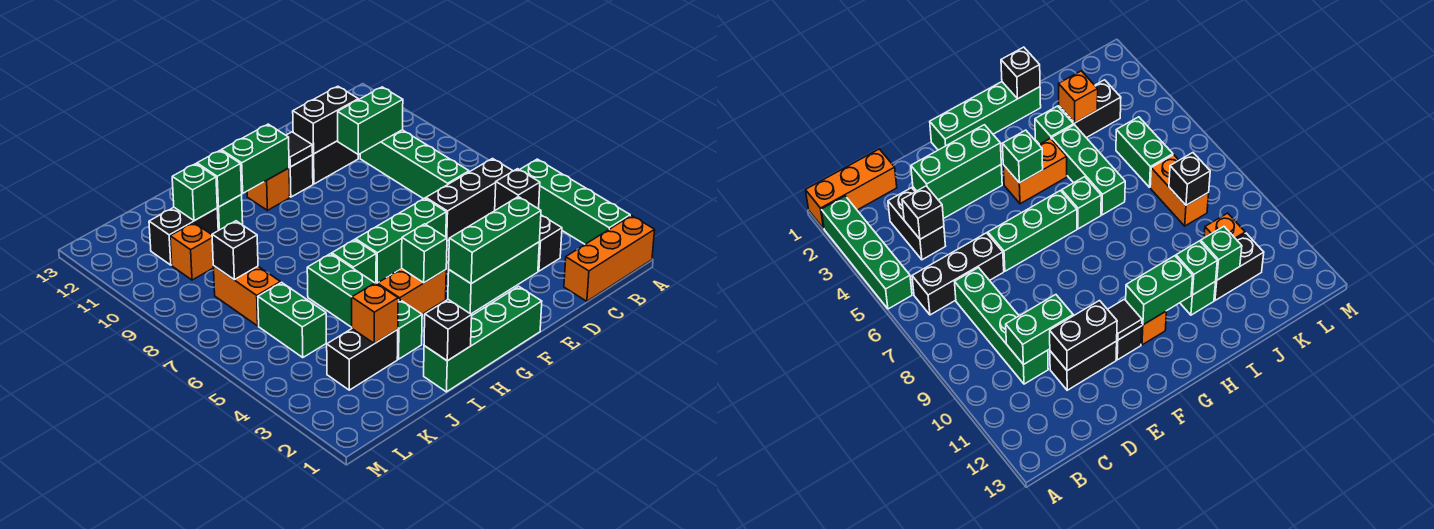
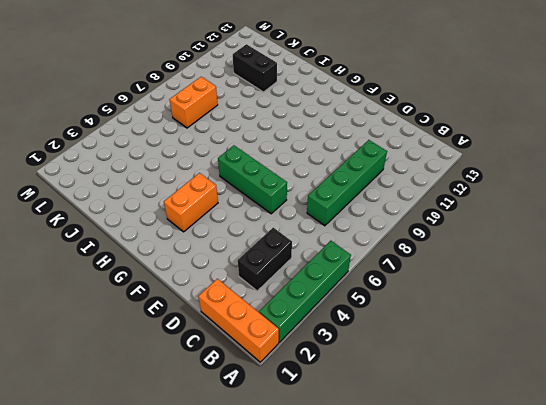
orange 1x2 brick [164,173,218,232] -> orange 1x2 brick turned to [377,269,446,314]
none -> black 1x3 brick [426,159,512,241]
none -> green 1x3 brick [448,242,539,314]
none -> black 1x2 brick [313,141,358,184]
none -> green 1x4 brick [424,286,542,392]

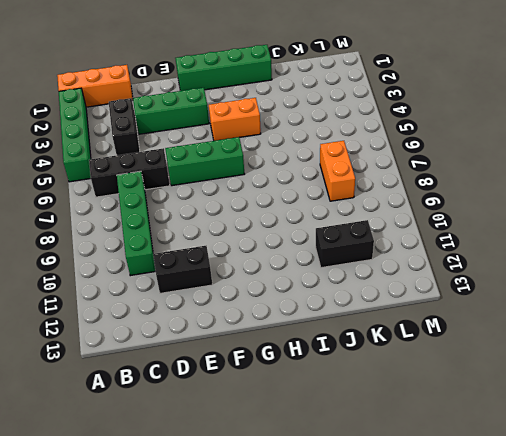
none -> black 1x1 brick [289,155,313,197]
none -> orange 1x1 brick [247,168,290,210]
none -> green 1x1 brick [332,240,376,283]
none -> green 1x1 brick [397,299,422,359]

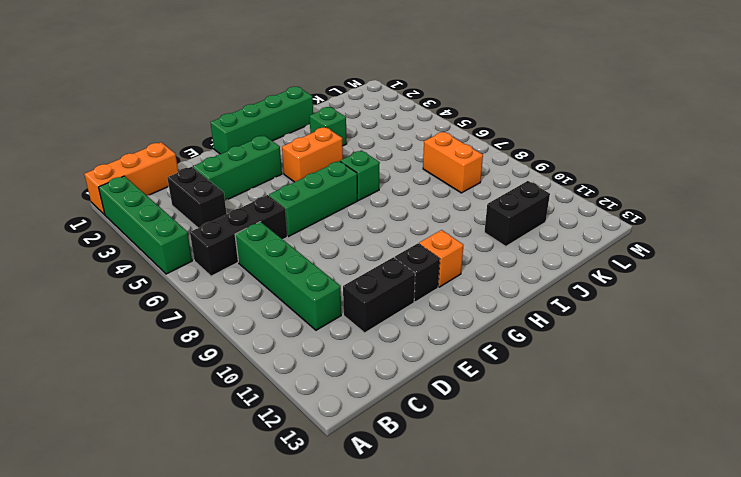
none -> green 1x3 brick [307,254,399,327]
none -> green 1x1 brick [217,195,243,230]
none -> black 1x2 brick [327,329,398,390]
none -> green 1x2 brick [258,282,326,358]

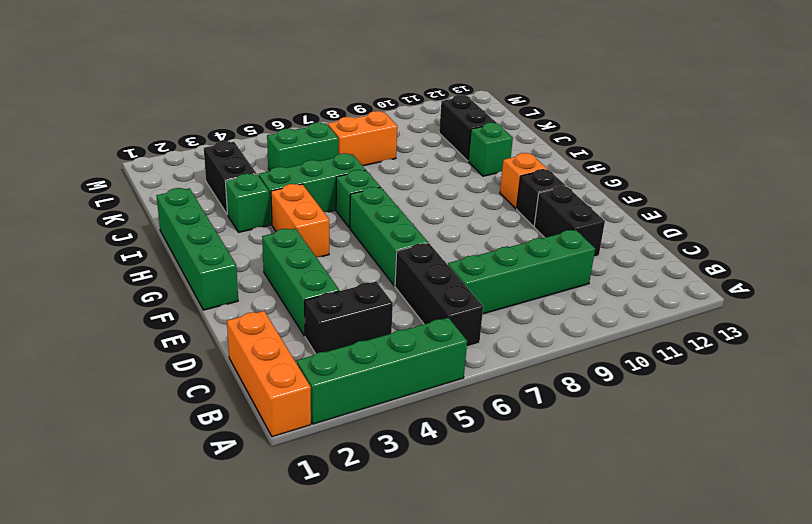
none -> orange 1x1 brick [170,223,214,280]
none -> black 1x1 brick [495,169,540,210]
none -> green 1x2 brick [338,87,403,155]
none -> green 1x3 brick [449,197,541,284]

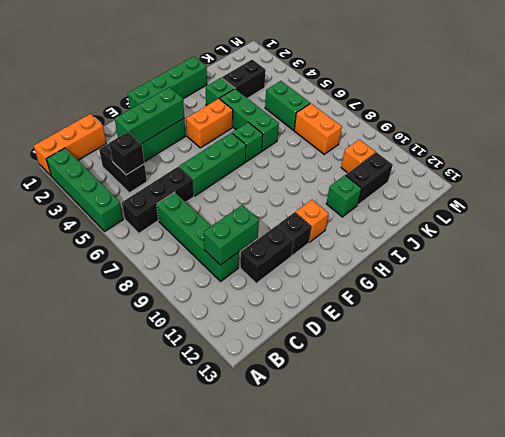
none -> black 1x2 brick [293,86,358,154]
none -> black 1x1 tile [286,132,313,167]
none -> green 1x1 brick [402,224,447,283]
none -> green 1x2 brick [221,124,289,193]

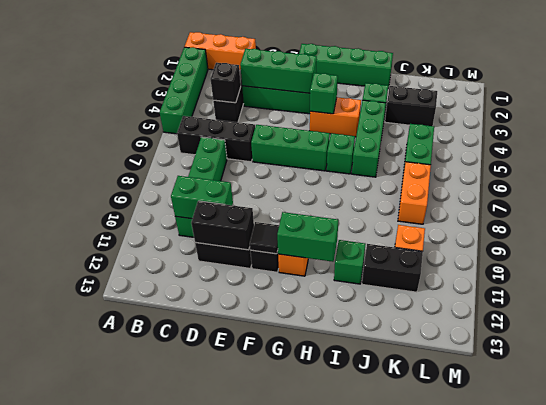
none -> black 1x1 brick [424,300,472,361]
none -> green 1x1 brick [197,150,242,207]
none -> orange 1x1 brick [352,283,398,344]
none -> green 1x1 brick [172,164,217,221]

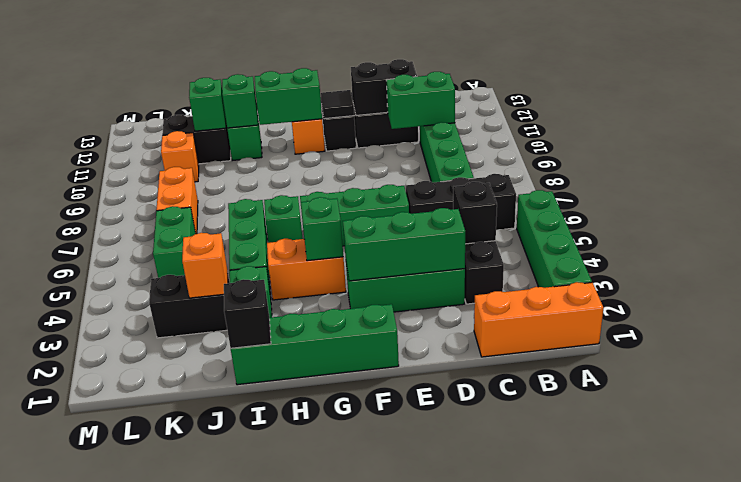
none -> black 1x1 brick [212,221,258,280]

